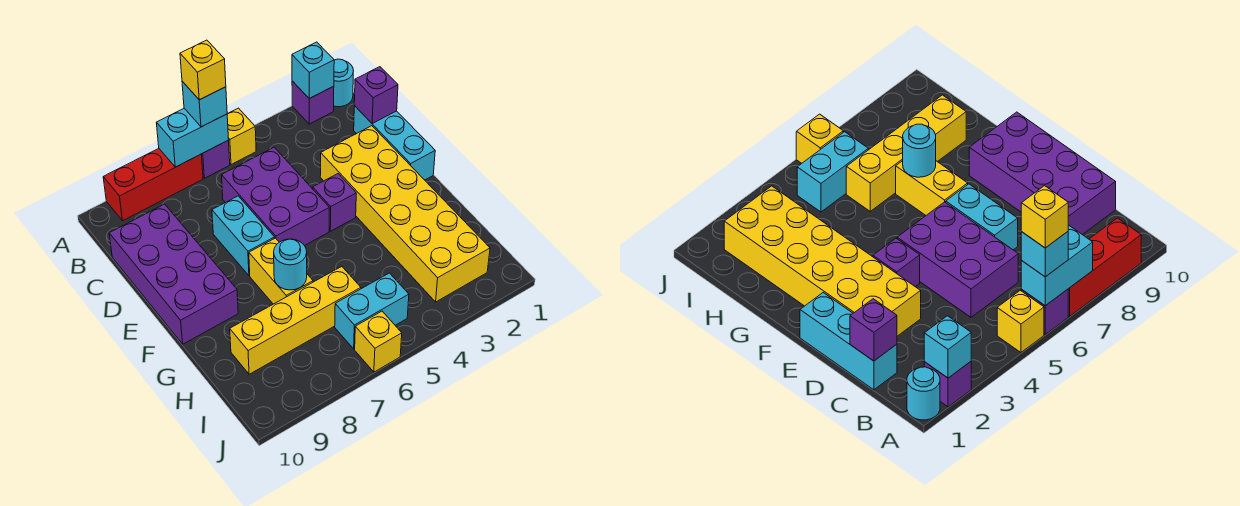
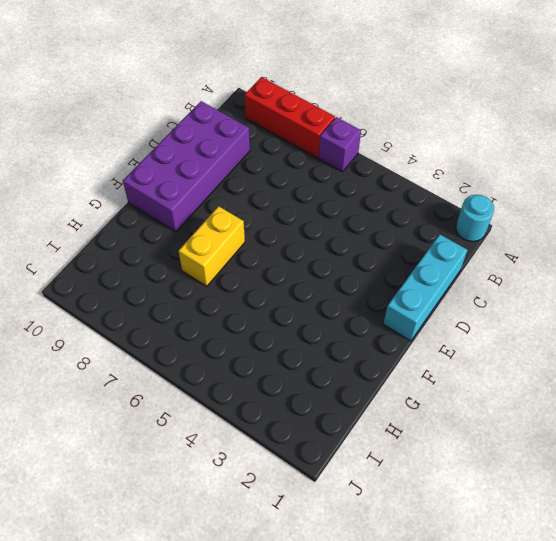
none -> purple 1x1 brick [292,81,334,124]
none -> yellow 1x1 brick [227,108,256,165]
none -> purple 2x3 brick [221,147,329,246]

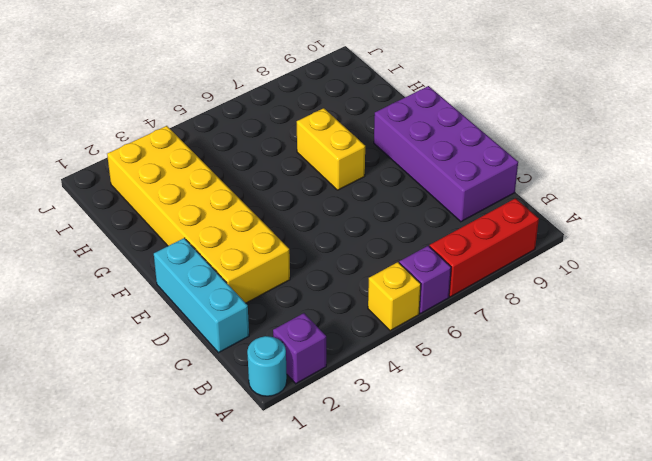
none -> purple 2x3 brick [221,147,329,246]
none -> cyan 1x2 brick [212,196,275,276]
none -> purple 1x1 brick [313,174,356,231]

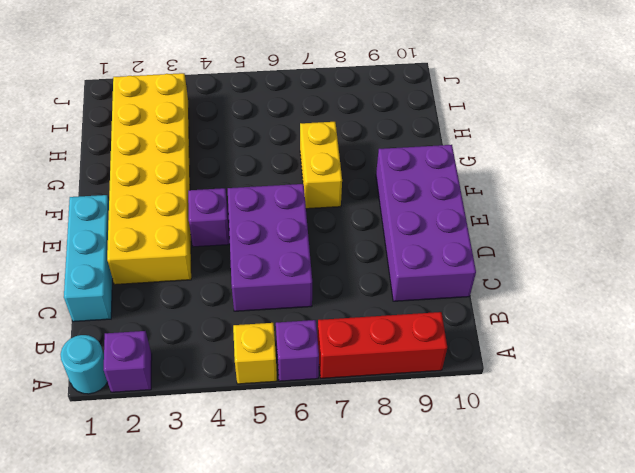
none -> cyan 1x2 brick [212,196,275,276]
none -> yellow 1x4 brick [230,267,361,374]
none -> cyan 1x2 brick [335,273,409,349]

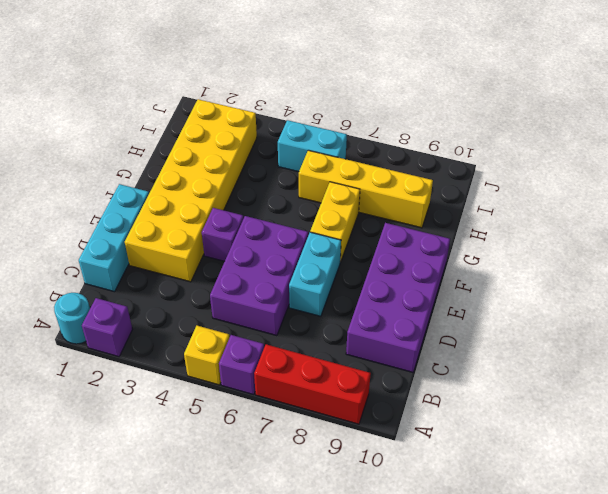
none -> yellow 1x1 brick [355,311,402,372]
none -> cyan 1x1 brick [292,42,334,99]
none -> cyan 1x2 brick [156,108,229,167]

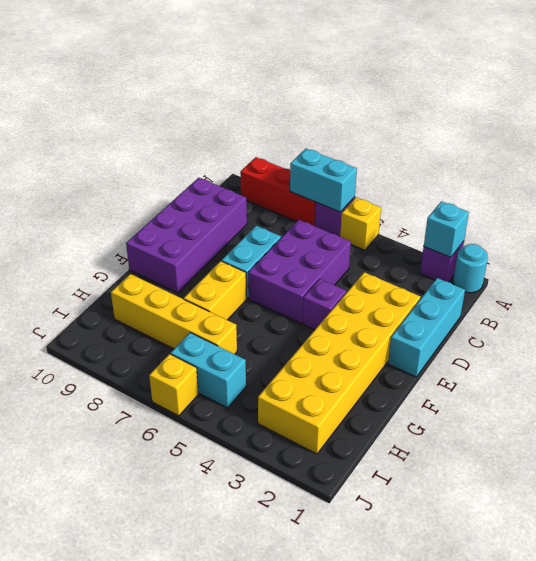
none -> purple 1x1 brick [354,67,398,123]
none -> cyan 1x1 round brick [274,239,307,290]
none -> cyan 1x1 brick [182,81,227,127]

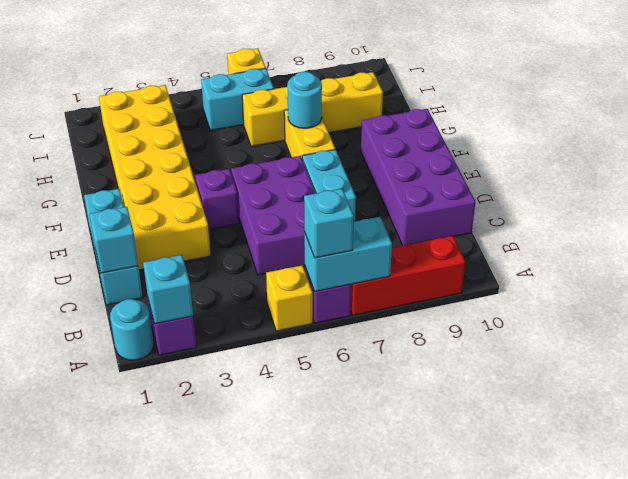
cyan 1x1 brick [90,207,138,273] -> purple 1x1 brick [354,67,398,123]
none -> yellow 1x1 brick [180,40,226,100]

